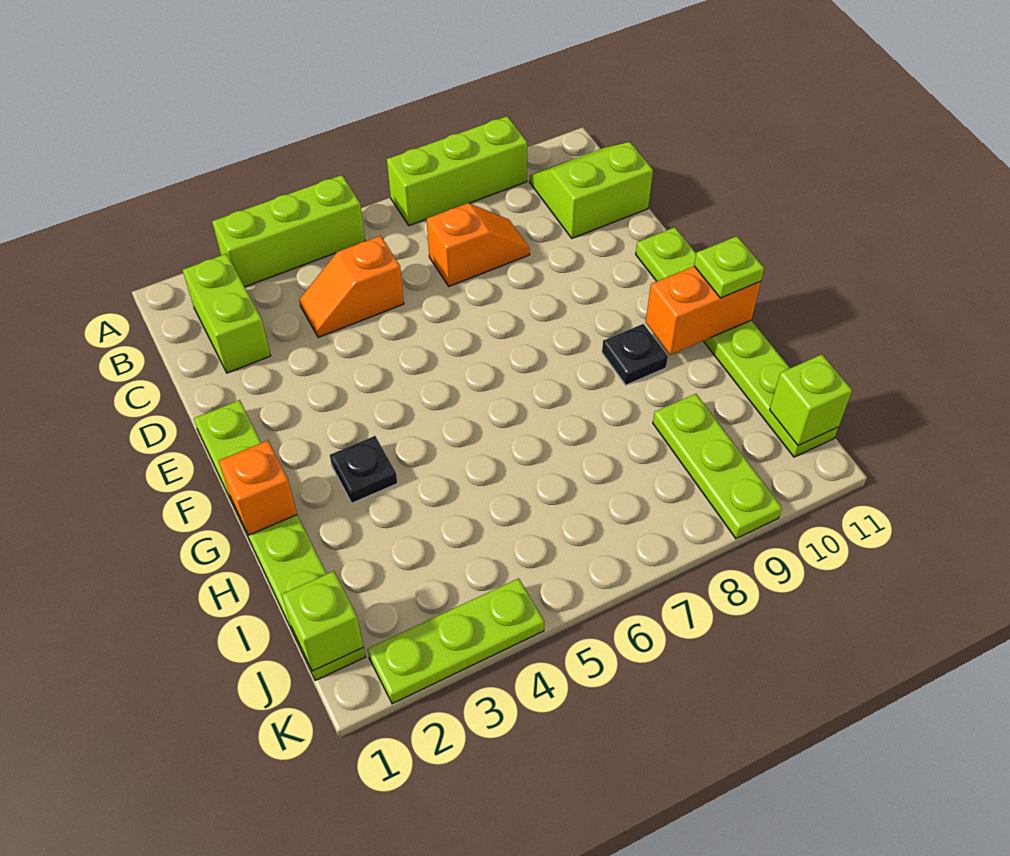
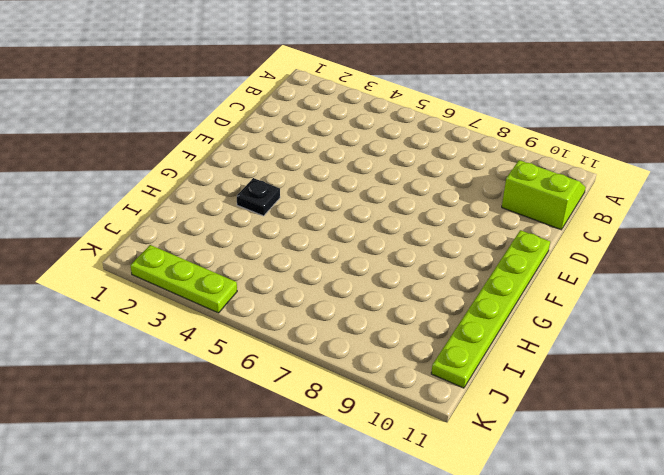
none -> lime 1x3 brick [212,175,365,287]
none -> lime 1x3 brick [387,116,527,226]
none -> lime 1x2 brick [183,254,271,373]

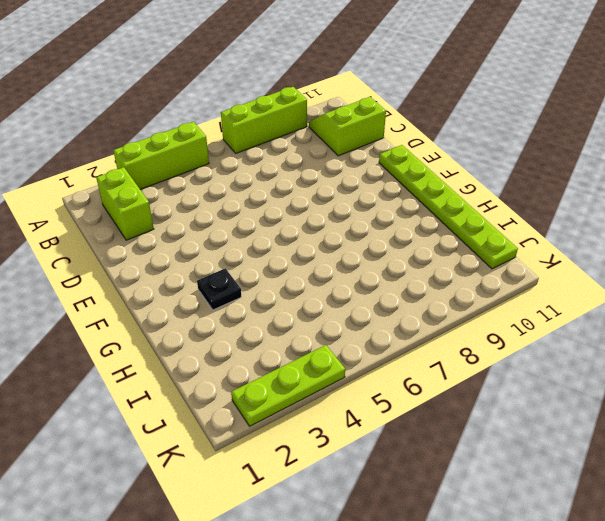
none -> orange 1x2 slope [299,236,404,338]
none -> orange 1x2 slope [427,203,530,286]
none -> lime 1x6 plate [194,400,365,681]

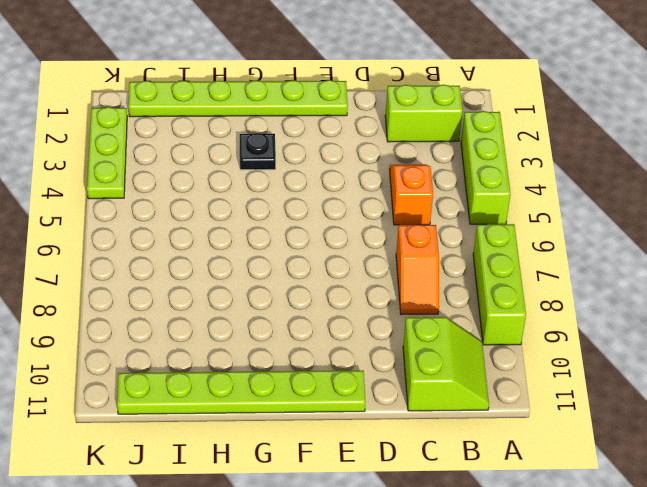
none -> black 1x1 plate [602,324,668,385]
none -> lime 1x3 plate [653,394,782,539]
none -> orange 1x1 brick [219,441,297,535]

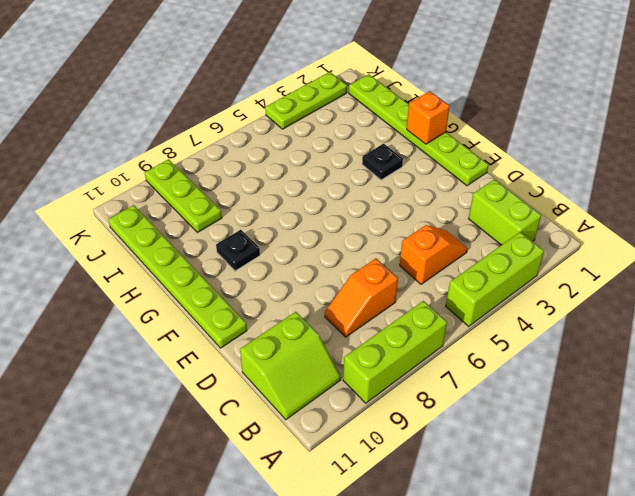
none -> orange 1x2 brick [646,266,761,355]
none -> lime 1x1 brick [282,571,363,671]
none -> lime 1x1 brick [770,354,852,446]

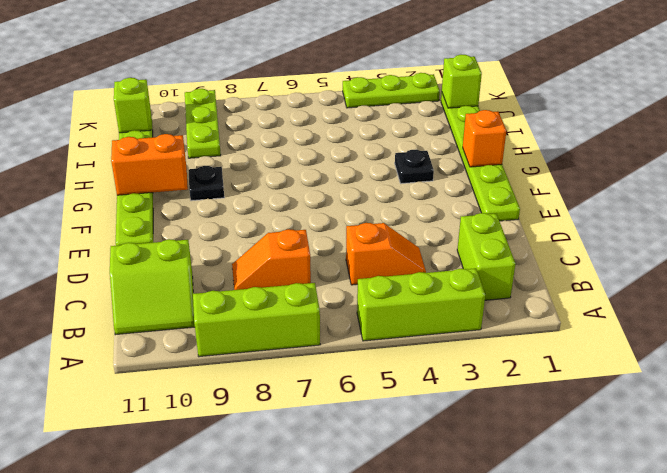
none -> lime 1x1 plate [694,236,764,298]

